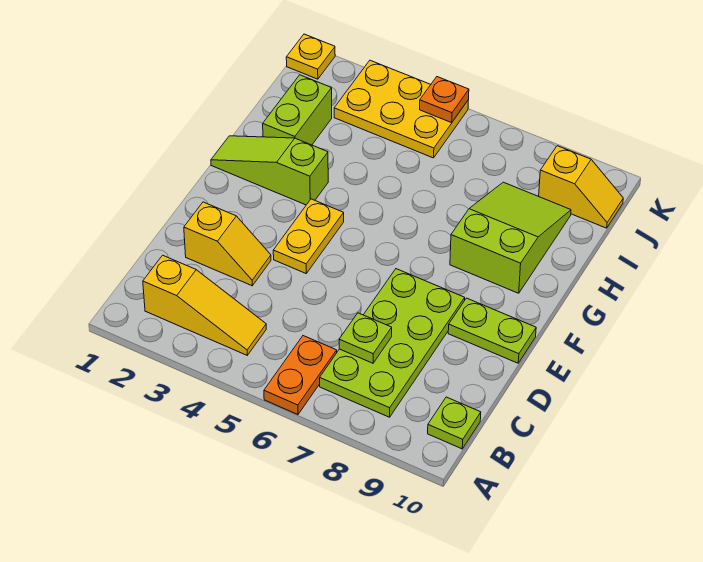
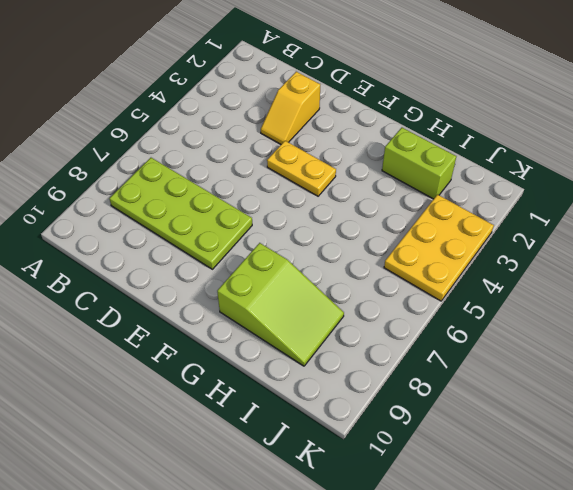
none -> orange 1x2 plate [264,336,337,415]
none -> yellow 1x3 slope [143,255,266,355]
none -> lime 1x1 plate [428,397,481,449]

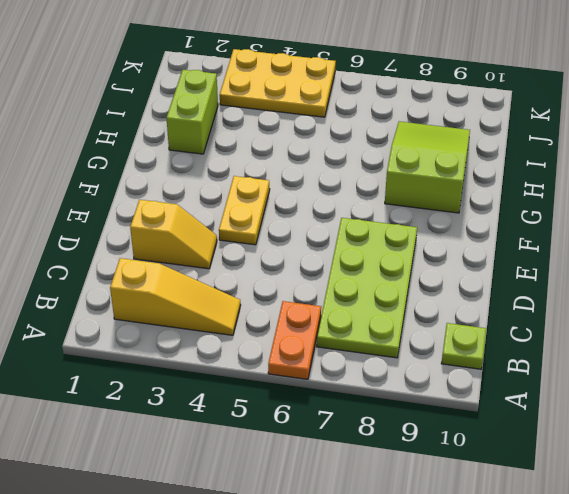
none -> lime 1x2 plate [448,298,536,363]
none -> lime 1x3 slope [211,136,328,205]
none -> yellow 1x2 slope [539,146,623,228]

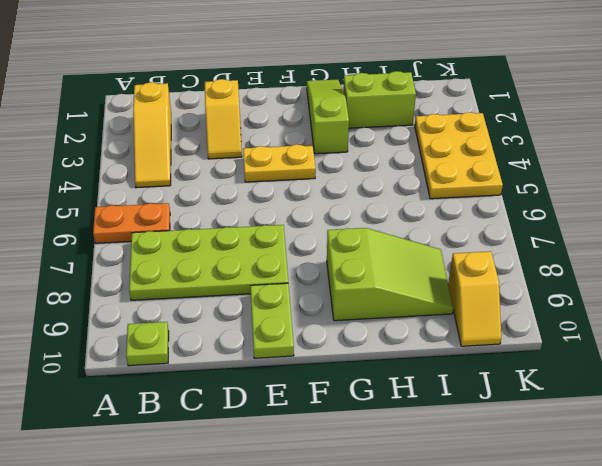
none -> yellow 1x1 plate [286,34,335,79]
none -> lime 1x1 plate [339,313,392,363]
none -> orange 1x1 plate [420,77,469,123]

